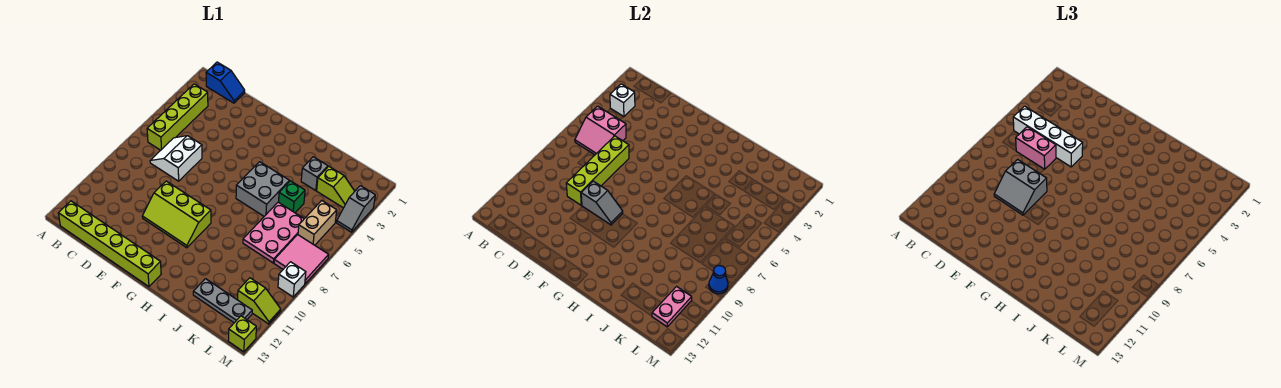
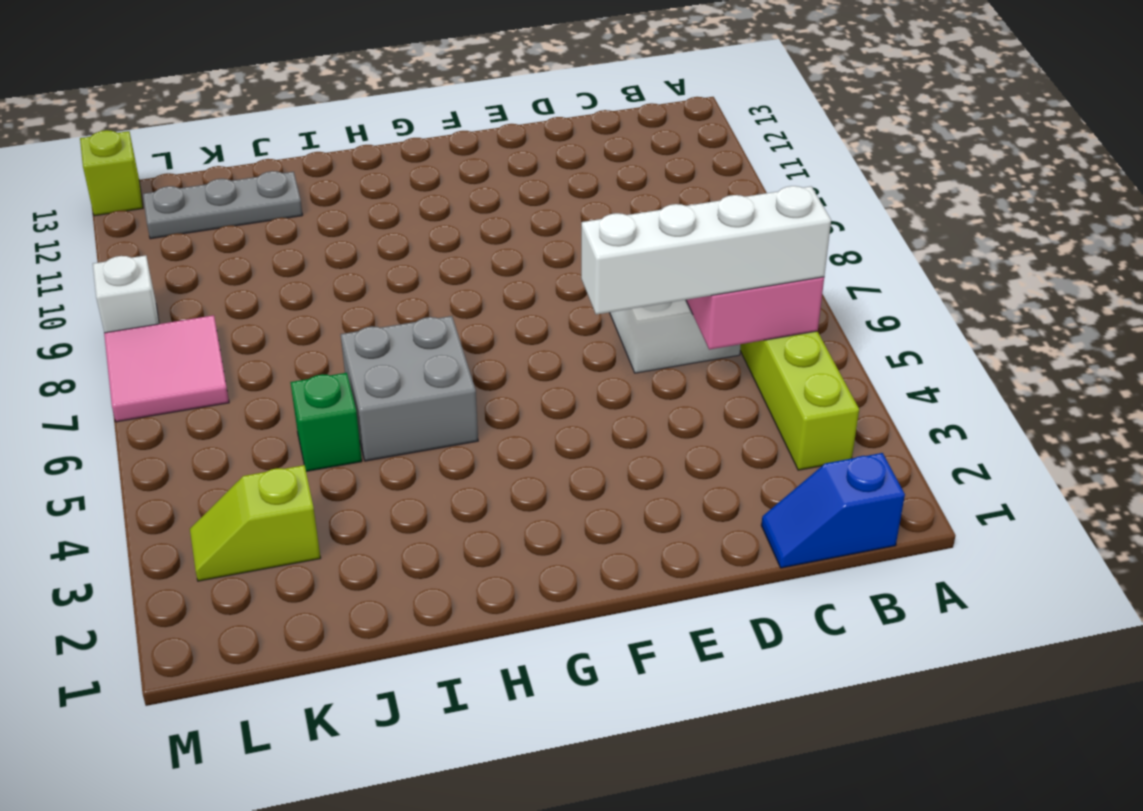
none -> lime 1x6 brick [58,201,161,287]
none -> lime 2x3 slope [142,181,211,248]
none -> grey 1x1 brick [301,157,328,191]

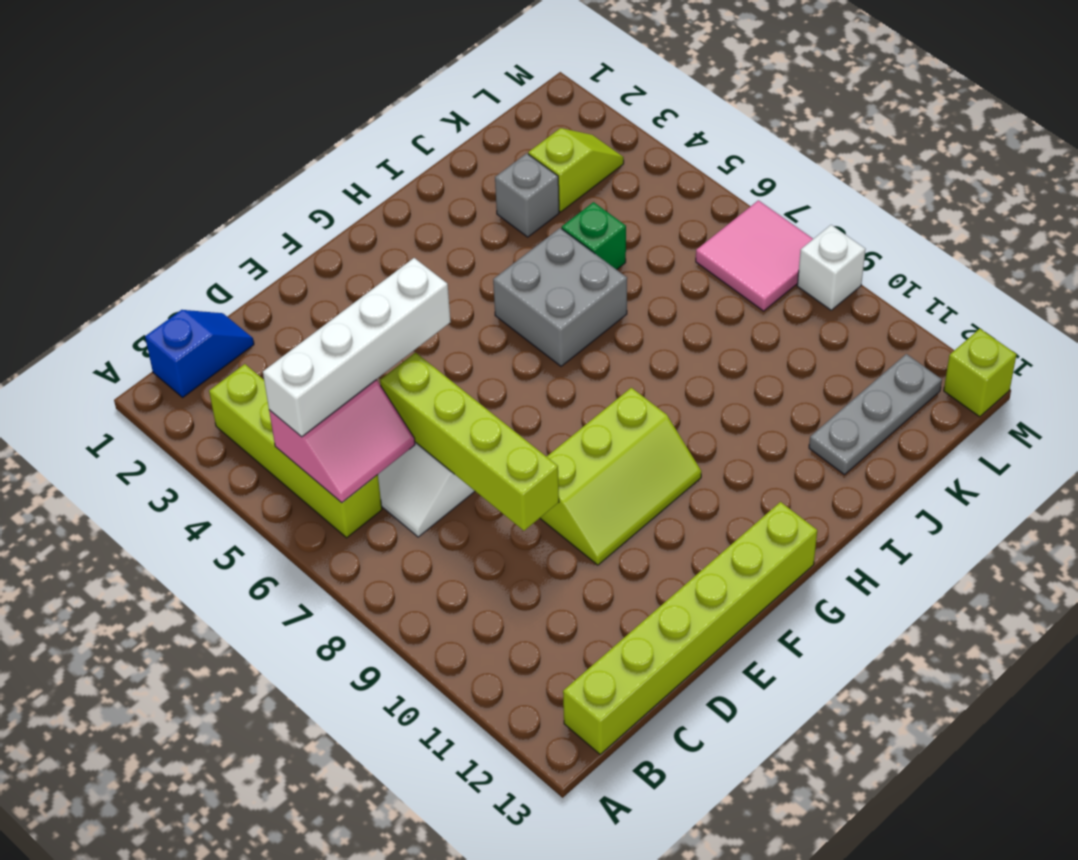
none -> pink 2x3 plate [243,202,304,263]
none -> tan 1x2 brick [298,200,337,245]
none -> lime 1x2 slope [238,278,281,324]

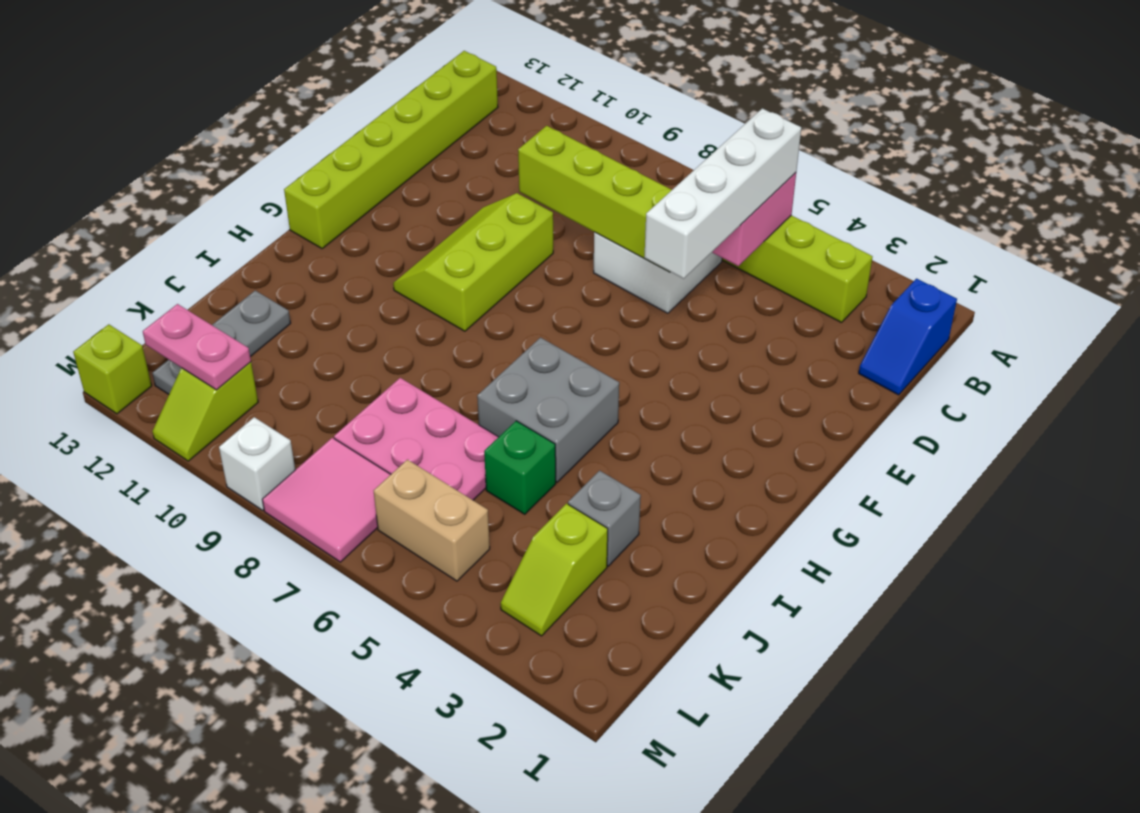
none -> grey 1x2 slope [337,186,375,232]
none -> white 1x1 brick [610,84,635,117]
none -> grey 1x2 slope [581,181,623,225]

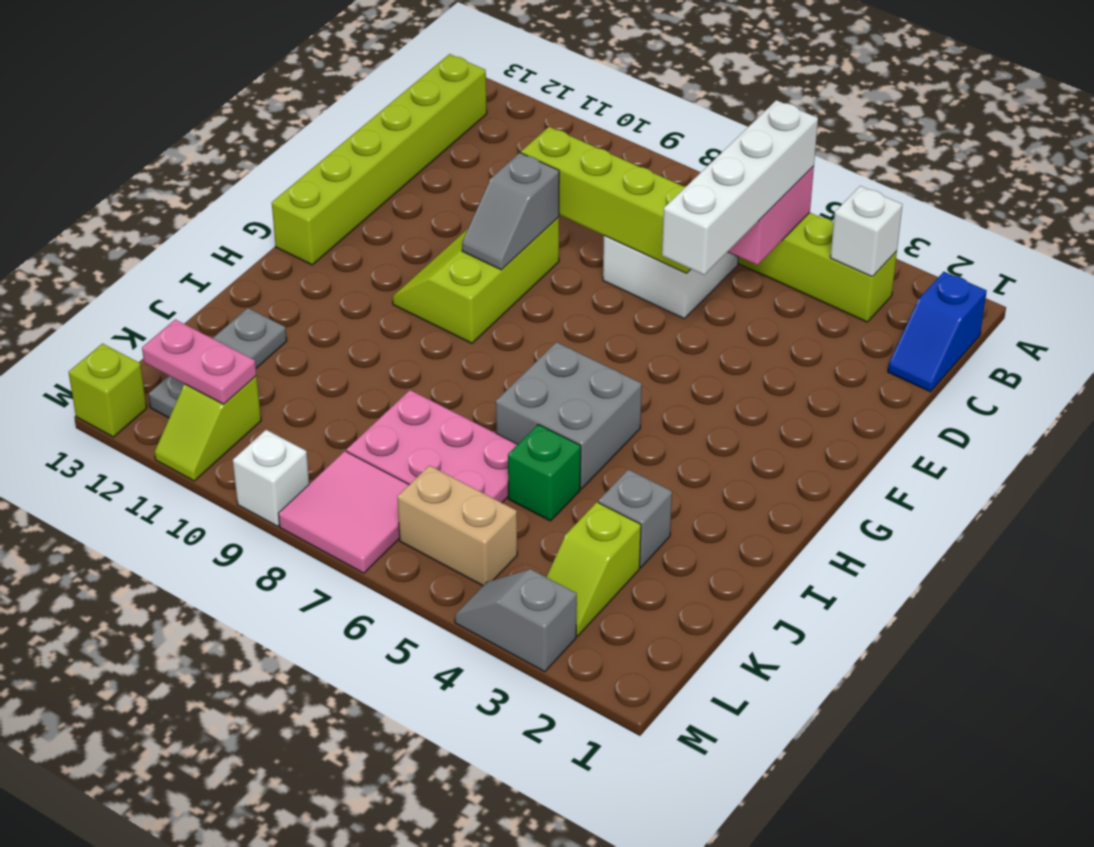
none -> blue 1x1 cone [709,266,728,294]
none -> pink 1x2 brick [1016,127,1056,169]
none -> grey 2x2 slope [994,159,1047,215]

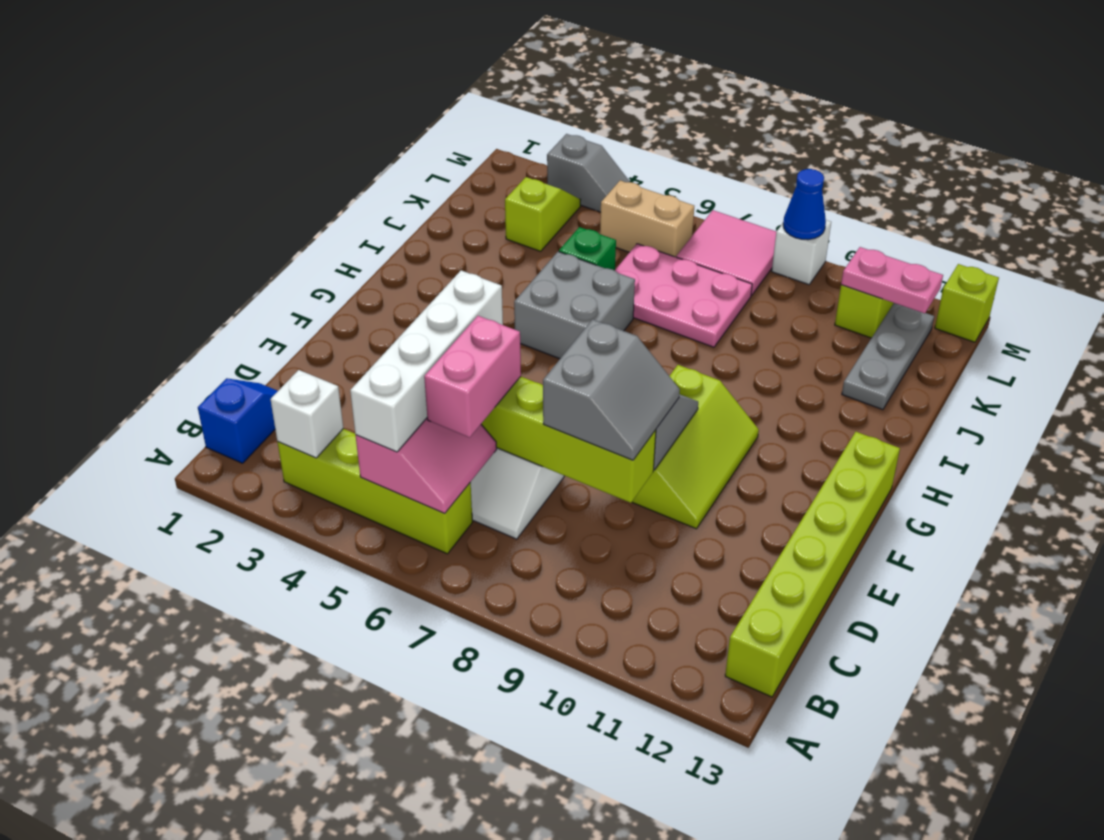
none -> grey 1x1 brick [301,157,328,191]

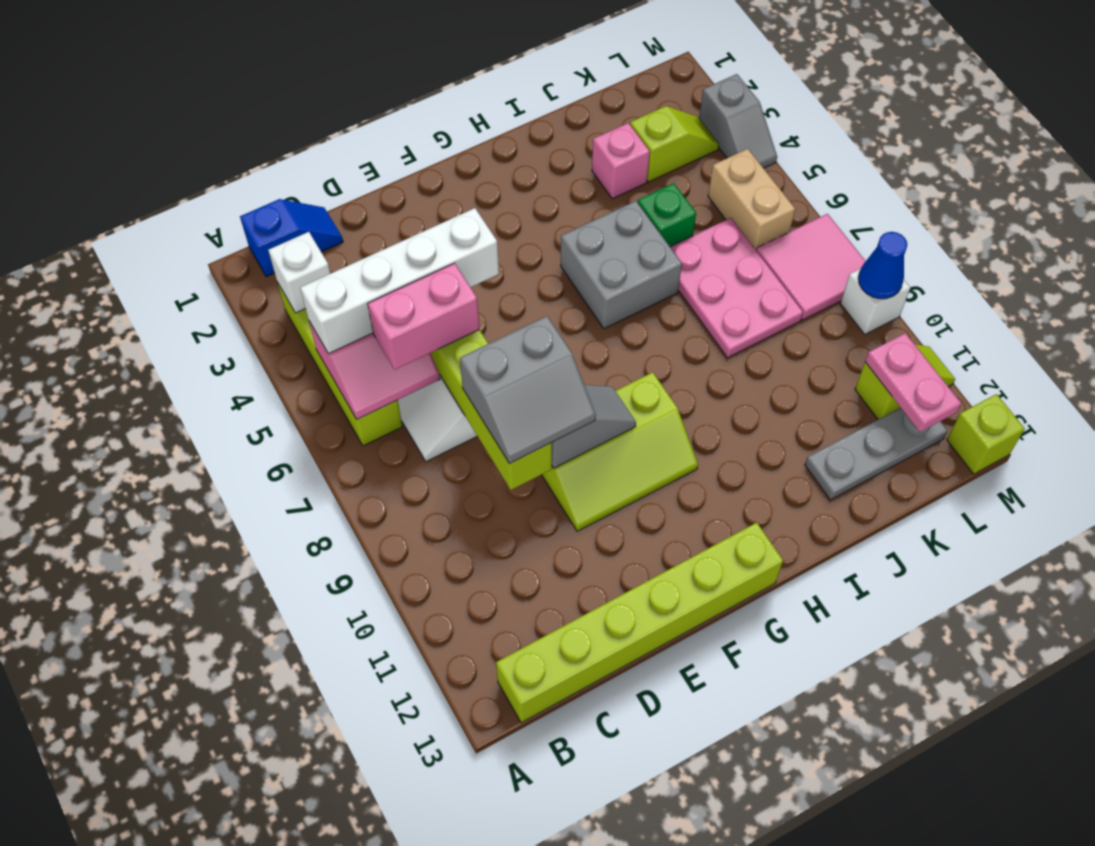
pink 1x1 brick [592,123,650,199] -> grey 1x1 brick [301,157,328,191]

